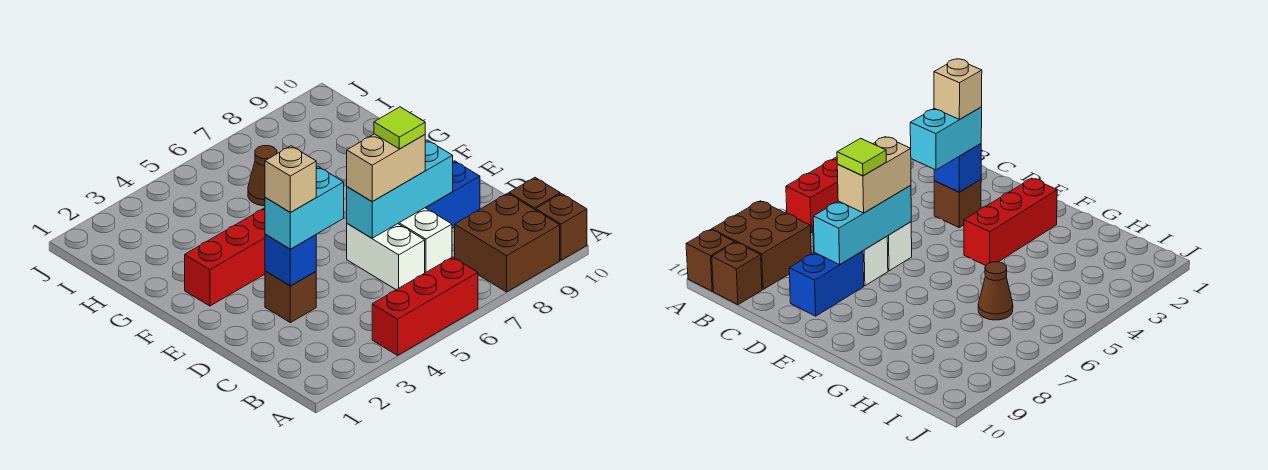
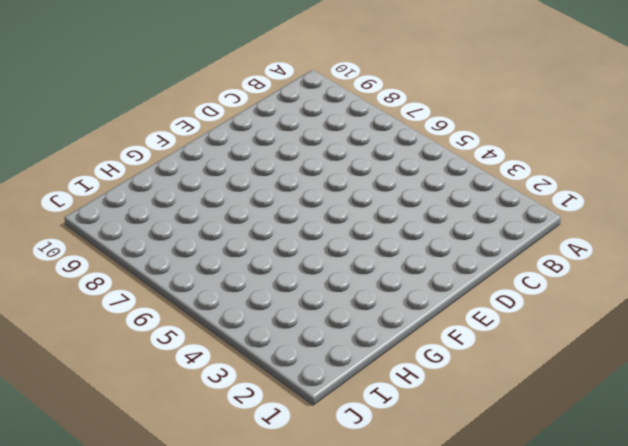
none -> red 1x3 brick [372,257,478,355]
none -> brown 2x2 brick [455,193,560,292]
none -> brown 1x1 brick [536,194,587,260]

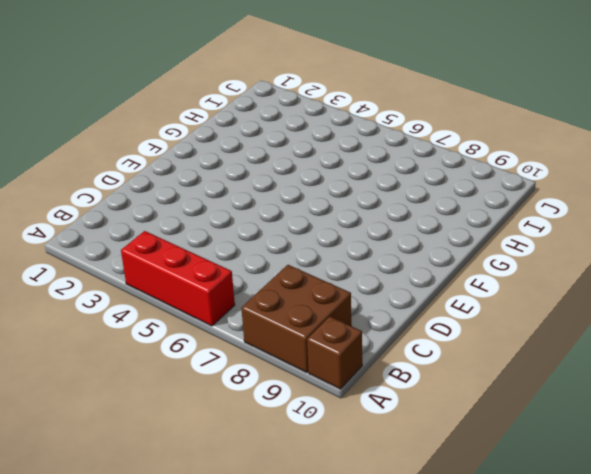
none -> brown 1x1 brick [509,178,560,210]
none -> white 1x2 brick [347,224,425,290]
none -> white 1x2 brick [398,208,452,273]

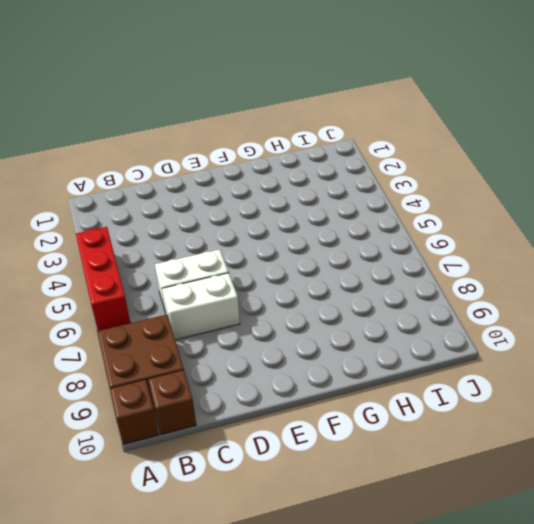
none -> brown 1x1 brick [265,271,316,323]
none -> blue 1x2 brick [425,161,480,228]
none -> red 1x3 brick [185,208,265,306]

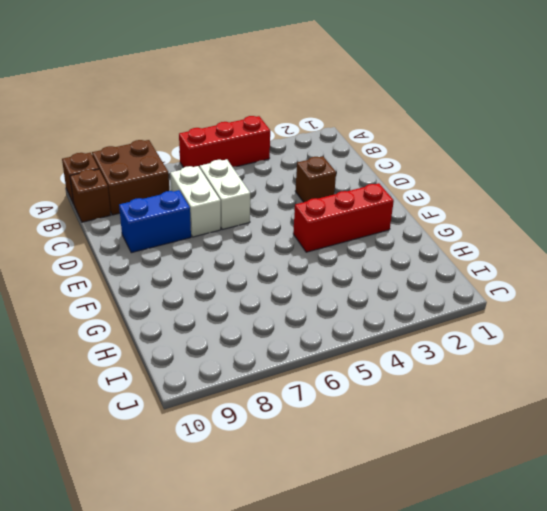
none -> brown 1x1 cone [248,146,277,206]
none -> blue 1x1 brick [265,234,316,286]
none -> cyan 1x3 brick [347,140,453,238]

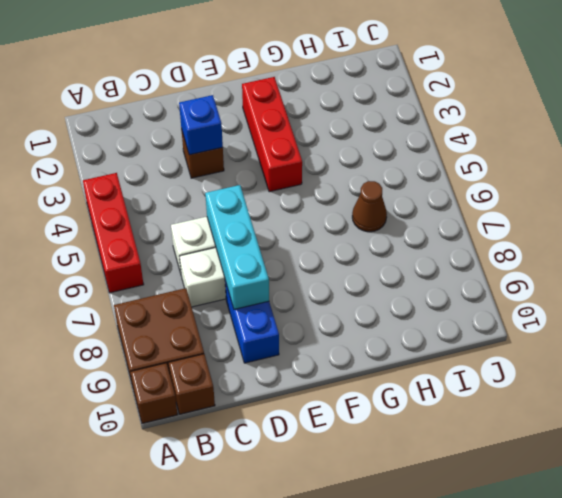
none -> cyan 1x2 brick [265,167,344,249]
none -> tan 1x2 brick [347,134,425,202]
none -> tan 1x1 brick [265,146,316,213]

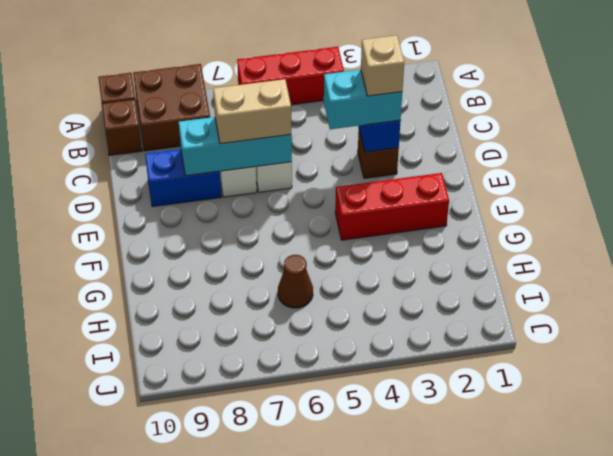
none -> lime 1x1 tile [374,107,425,149]

